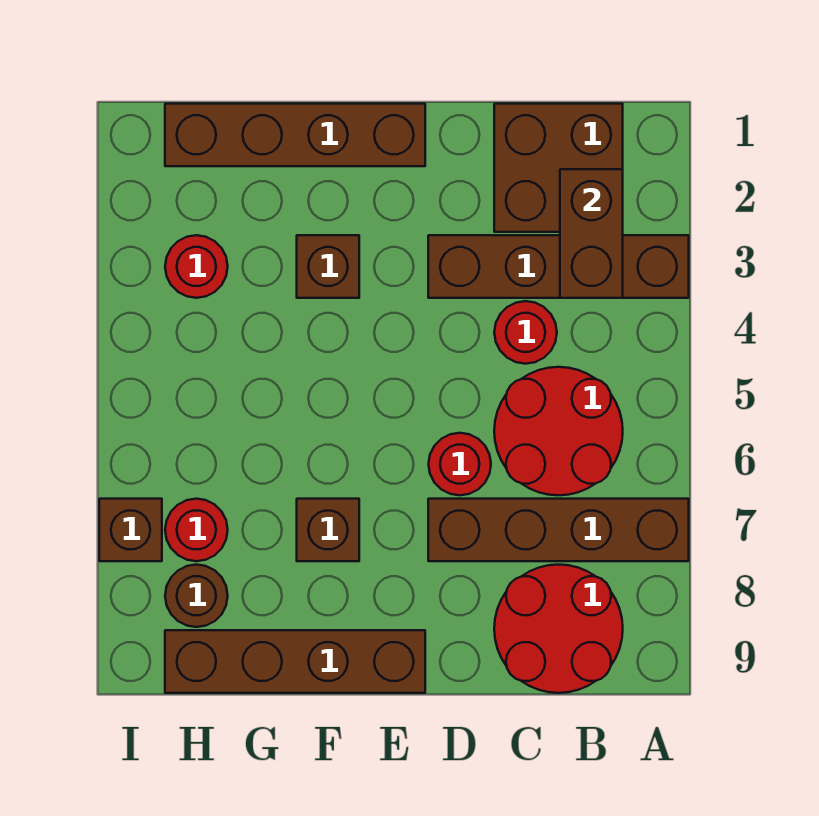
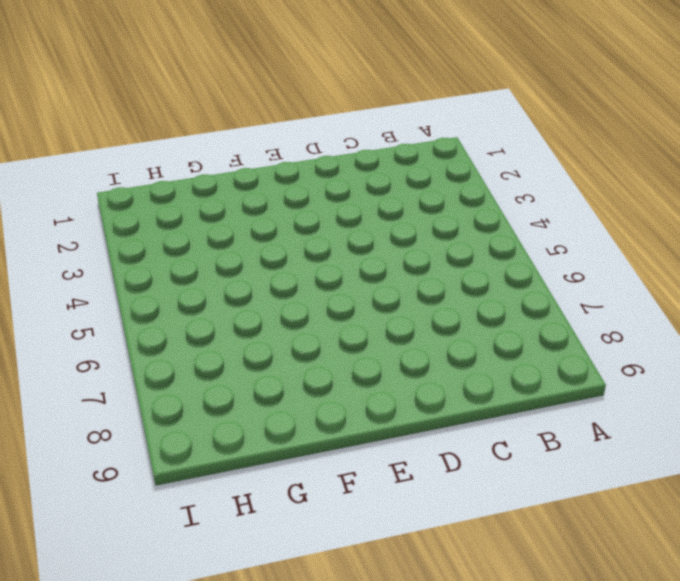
none -> brown 1x4 brick [428,235,689,298]
none -> brown 1x4 brick [428,499,689,561]
none -> brown 2x2 brick [494,104,623,232]

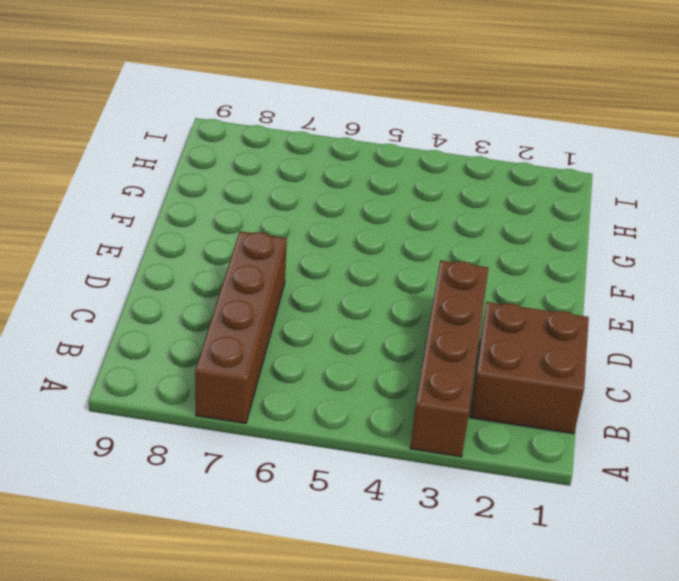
none -> red 2x2 round brick [494,367,623,495]
none -> red 2x2 round brick [494,565,623,693]
none -> red 1x1 round brick [494,301,557,364]

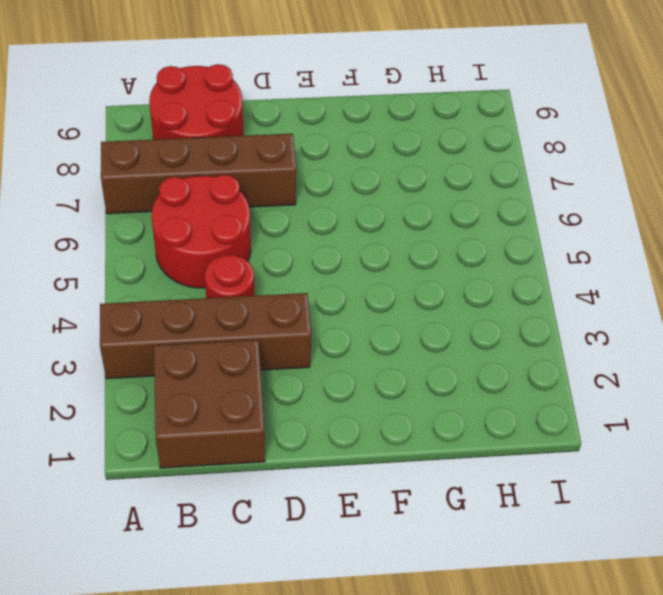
none -> red 1x1 round brick [429,433,491,495]
none -> brown 1x4 brick [165,104,425,166]
none -> brown 1x4 brick [165,630,425,693]

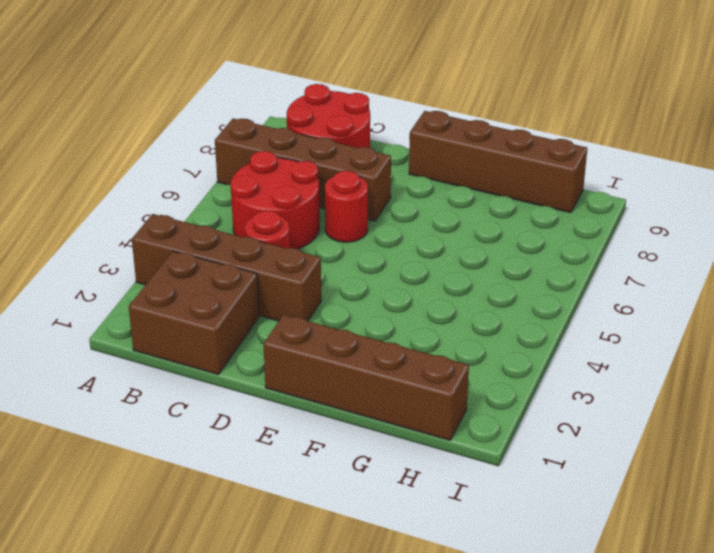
none -> brown 1x1 brick [297,235,359,298]
none -> brown 1x1 brick [297,499,359,561]
none -> red 1x1 round brick [165,235,228,298]

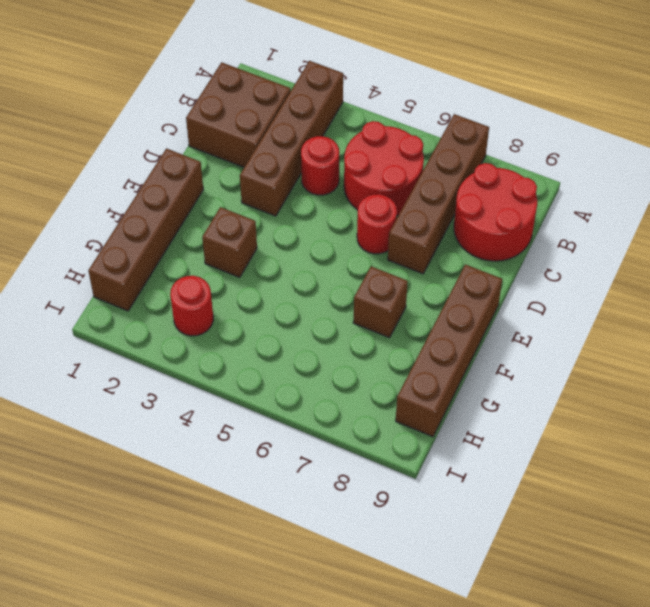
none -> red 1x1 round brick [165,499,228,561]
none -> brown 1x1 round brick [165,565,228,627]
none -> brown 1x1 brick [99,499,162,561]

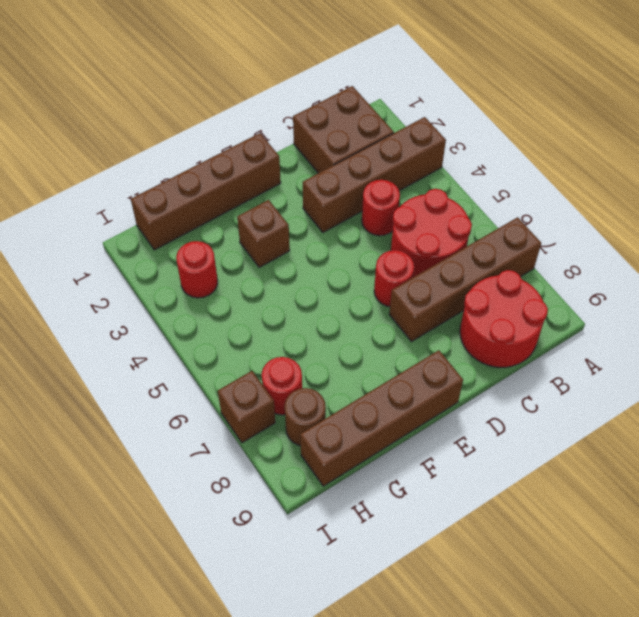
none -> brown 1x1 brick [297,499,359,561]
none -> brown 1x2 brick [560,169,623,298]

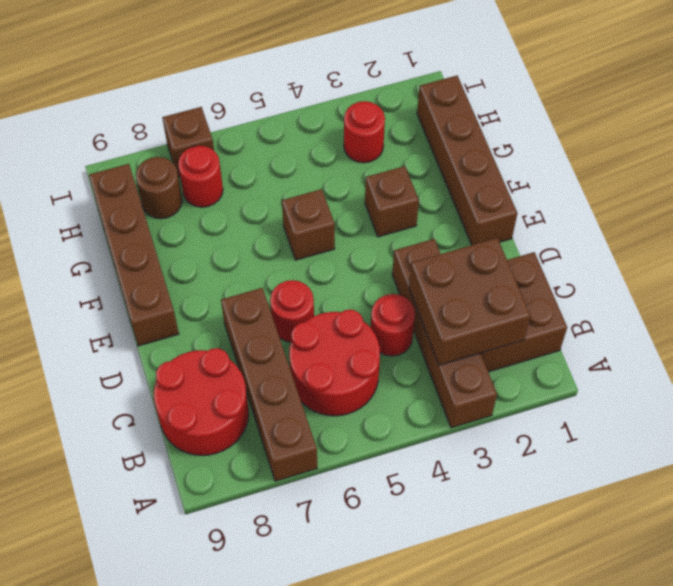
brown 2x2 brick [409,238,531,365] -> brown 1x2 brick [560,169,623,298]
brown 1x1 brick [282,189,335,260] -> brown 1x1 brick moved to [297,499,359,561]

